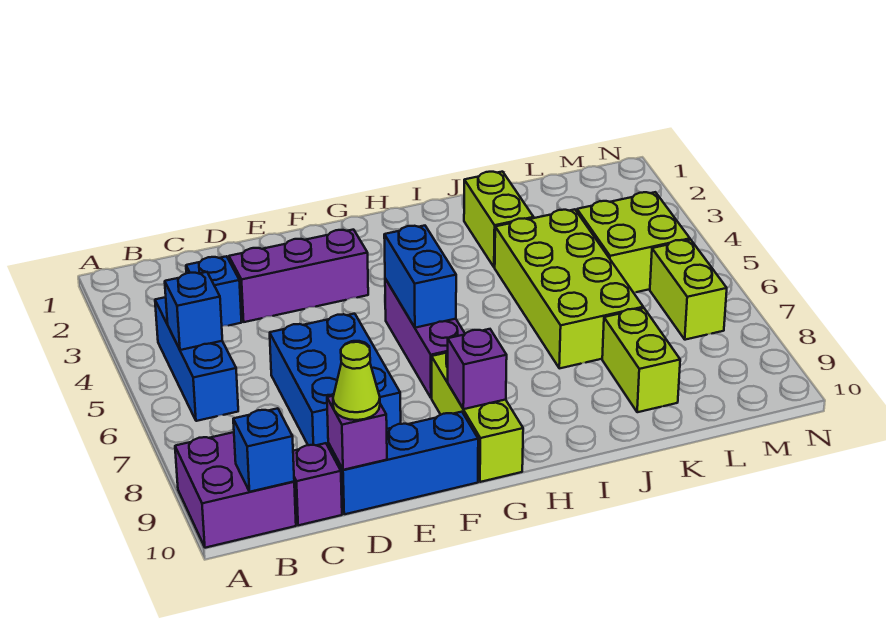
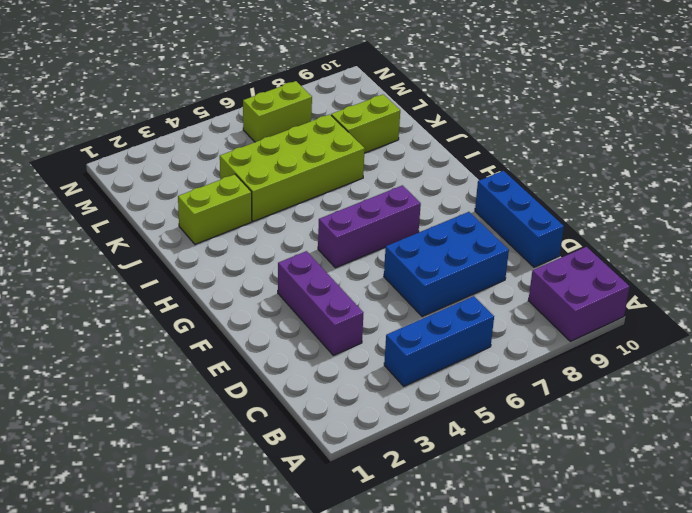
none -> blue 1x1 brick [186,256,242,326]
none -> purple 1x1 brick [293,443,342,525]
none -> lime 1x3 brick [432,352,523,482]

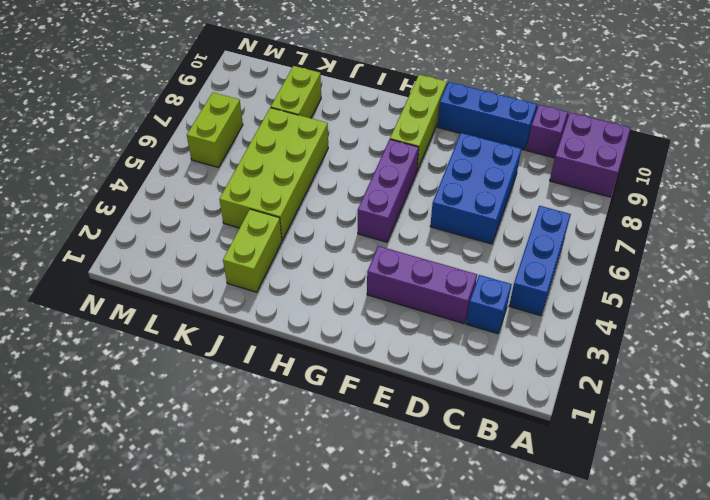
none -> lime 2x2 brick [577,192,690,293]
none -> blue 1x1 brick [165,272,222,350]
none -> blue 1x1 brick [233,408,294,492]

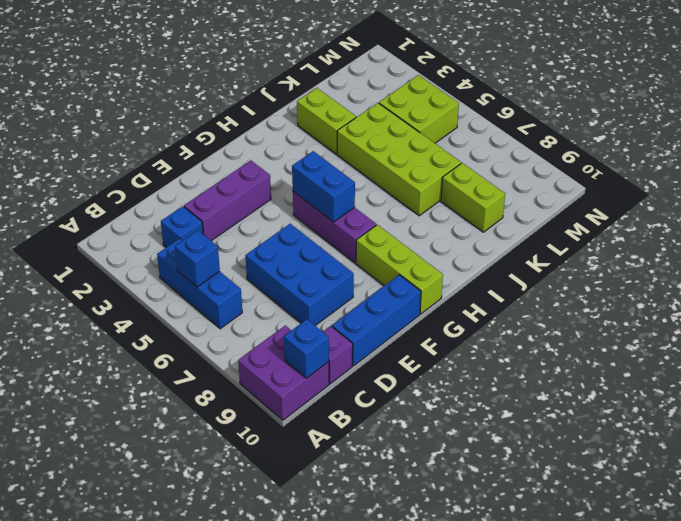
none -> lime 1x2 brick [650,240,727,340]
none -> purple 1x1 brick [327,396,387,470]
none -> purple 1x1 brick [448,329,507,409]

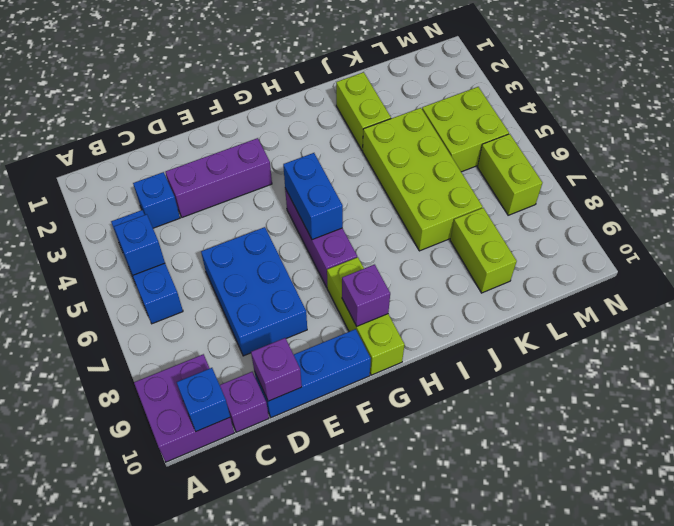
none -> lime 1x1 cone [333,342,380,420]

